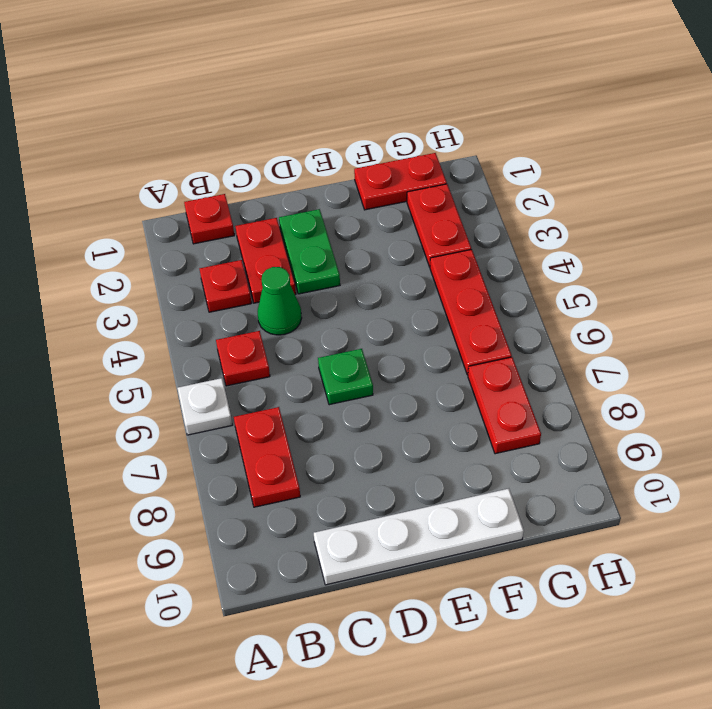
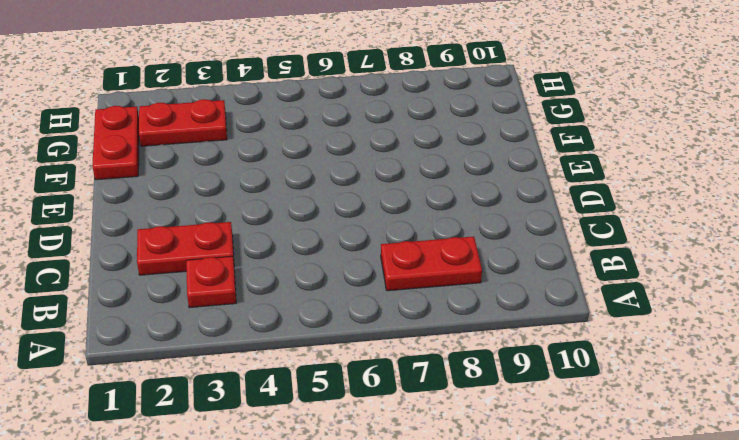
none -> white 1x1 plate [177,378,232,435]
none -> red 1x1 plate [184,194,234,244]
none -> red 1x1 plate [216,331,270,386]

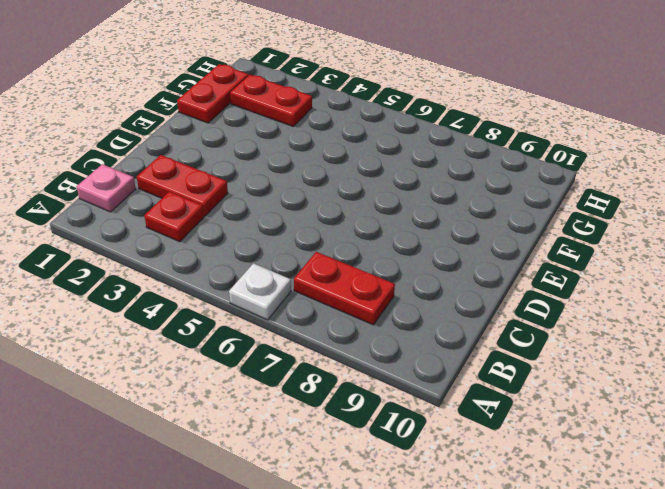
pink 1x1 plate [77,164,136,212] -> red 1x1 plate [184,194,234,244]
none -> red 1x1 plate [216,331,270,386]
none -> green 1x1 cone [258,267,302,335]
none -> white 1x4 plate [314,489,524,585]

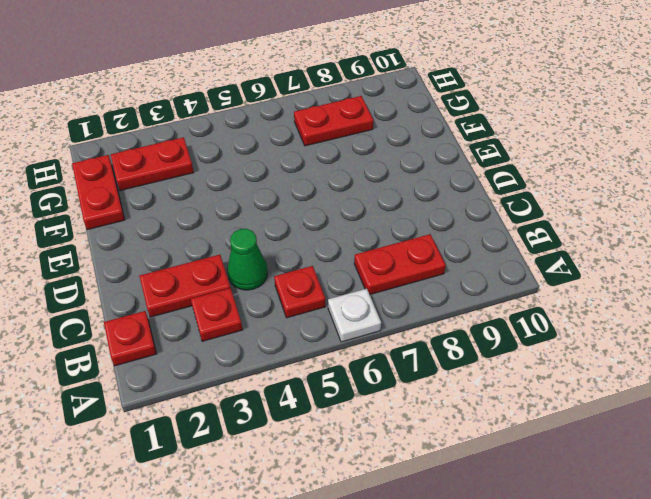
none -> white 1x4 plate [314,489,524,585]
none -> green 1x2 plate [279,209,340,294]
none -> green 1x1 plate [318,349,373,405]

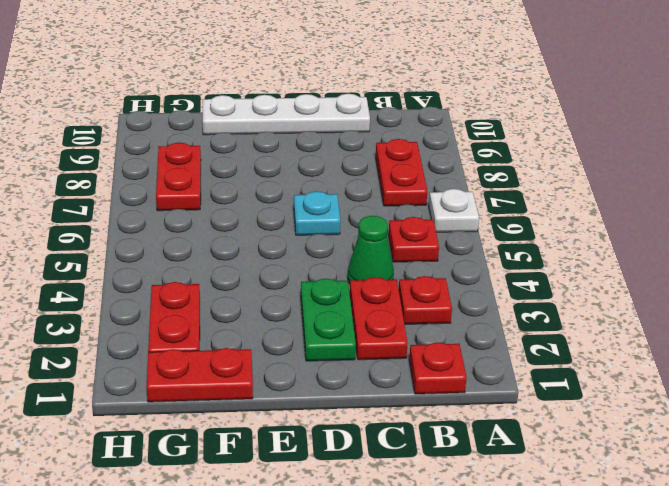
cyan 1x1 plate [294,191,340,235] -> green 1x1 plate [318,349,373,405]
none -> red 1x3 plate [430,249,512,375]

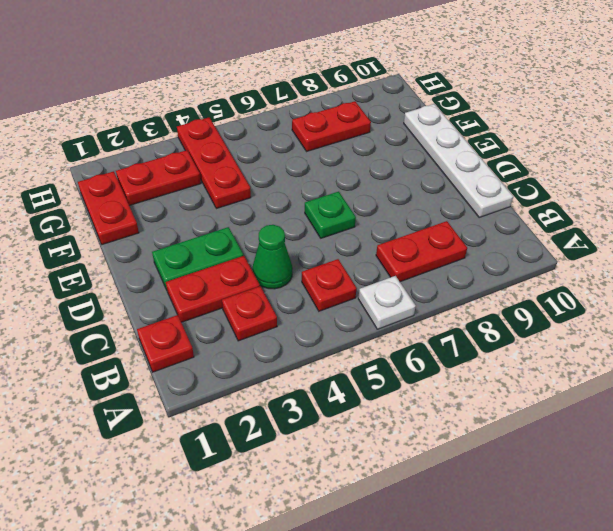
red 1x3 plate [177,118,251,209] -> red 1x3 plate turned to [430,249,512,375]

